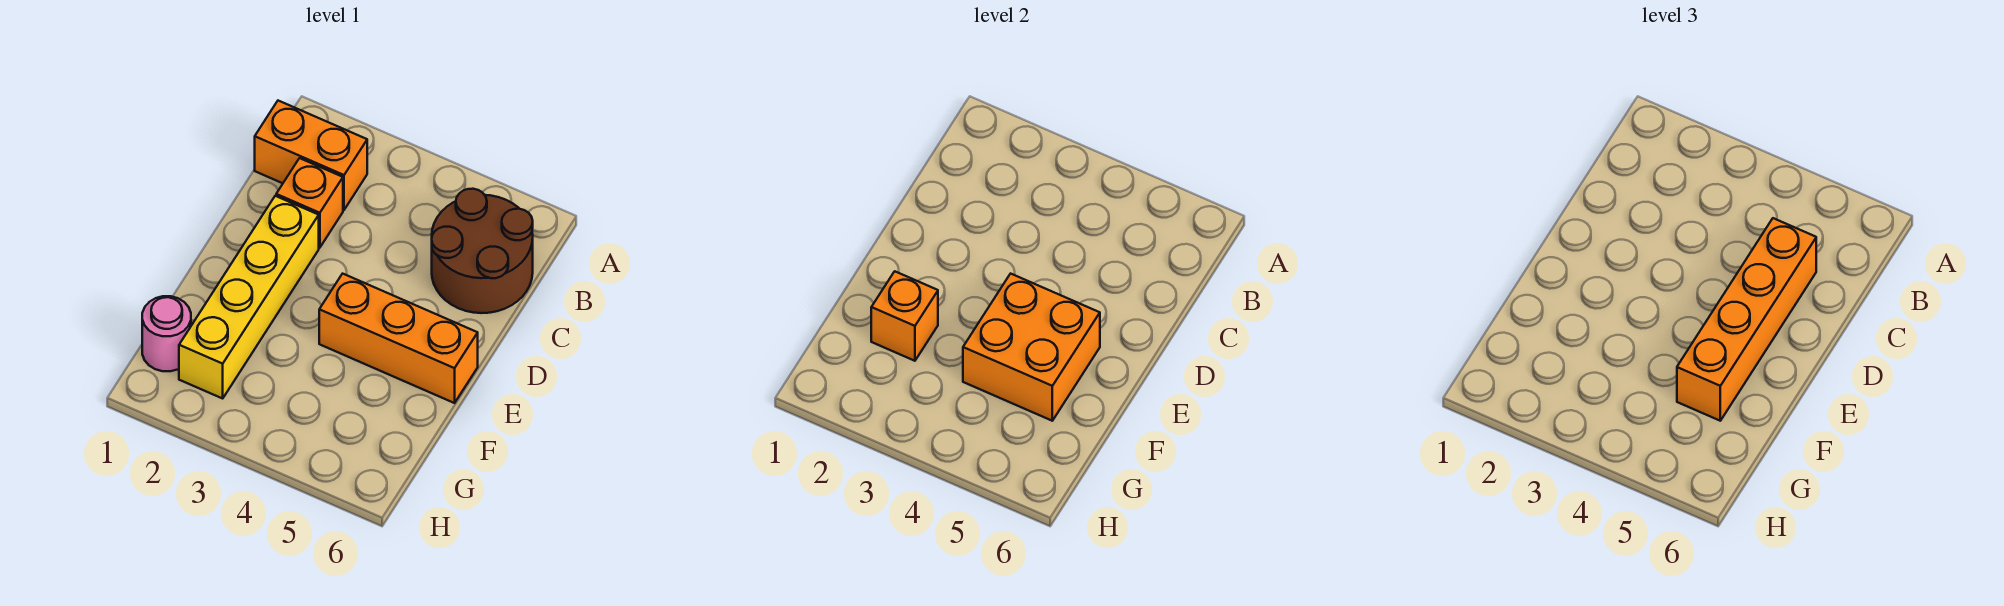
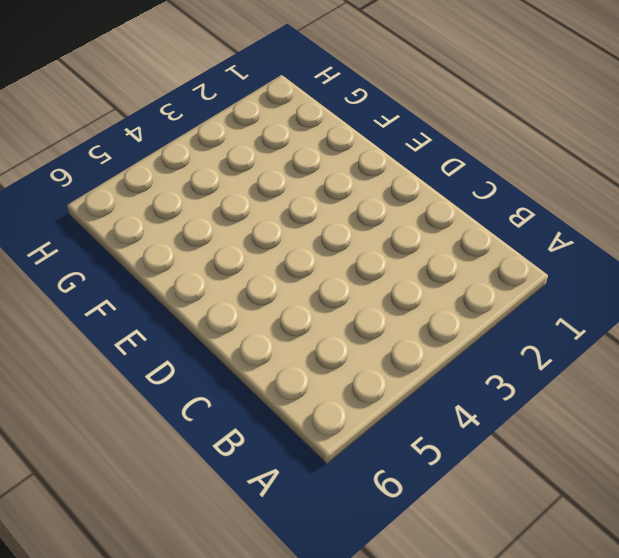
none -> orange 1x2 brick [255,101,367,210]
none -> brown 2x2 round brick [432,189,533,313]

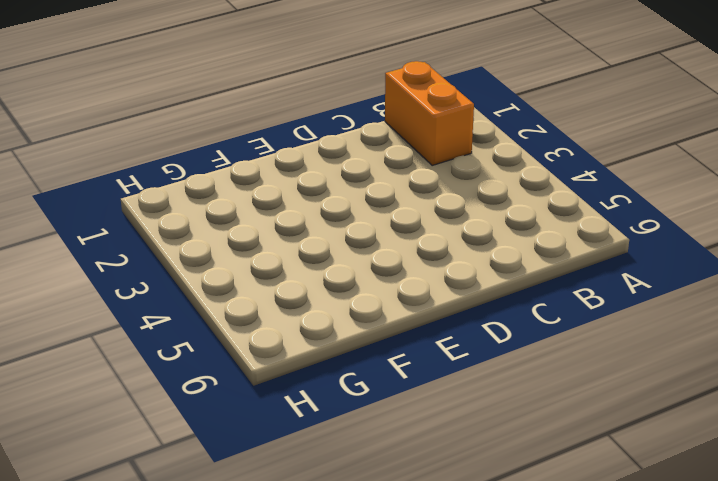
none -> brown 2x2 round brick [432,189,533,313]
none -> orange 1x1 brick [276,158,343,248]

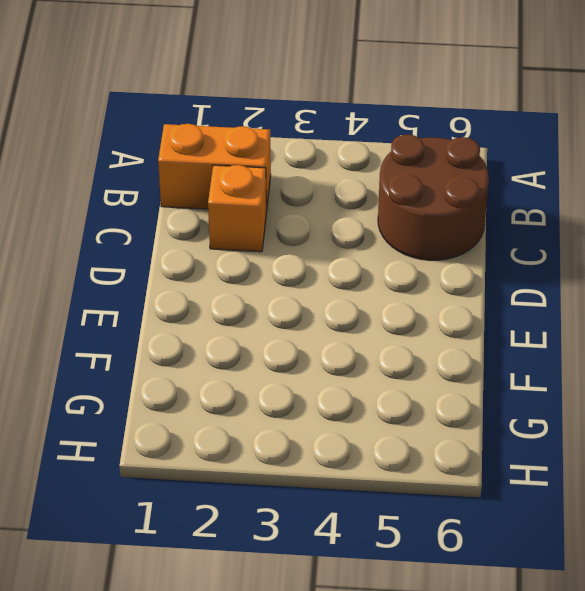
none -> yellow 1x4 brick [179,196,319,398]
none -> orange 1x3 brick [319,274,478,403]

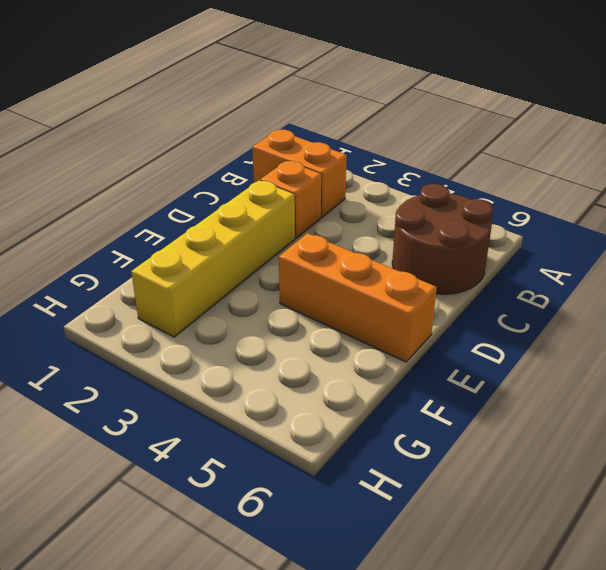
none -> pink 1x1 round brick [142,296,191,371]
none -> orange 2x2 brick [963,274,1100,421]

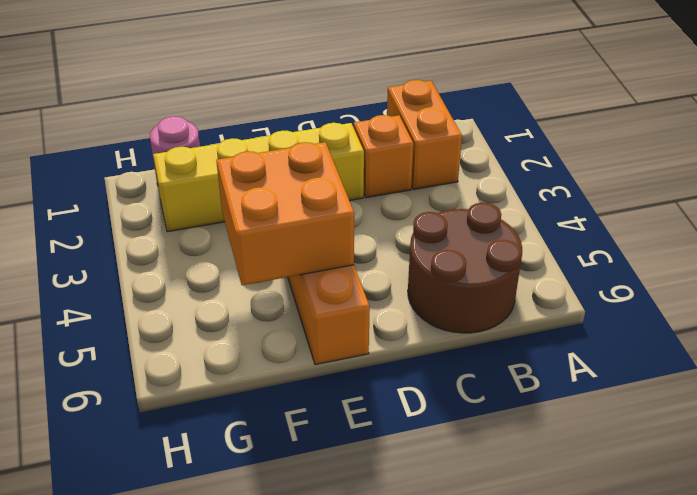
none -> orange 1x1 brick [871,271,938,361]
none -> orange 1x4 brick [1677,218,1816,421]

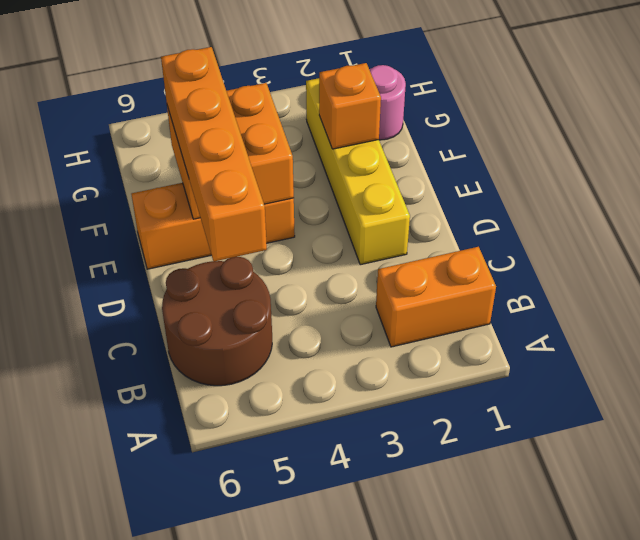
none -> orange 1x1 brick [276,158,343,248]

